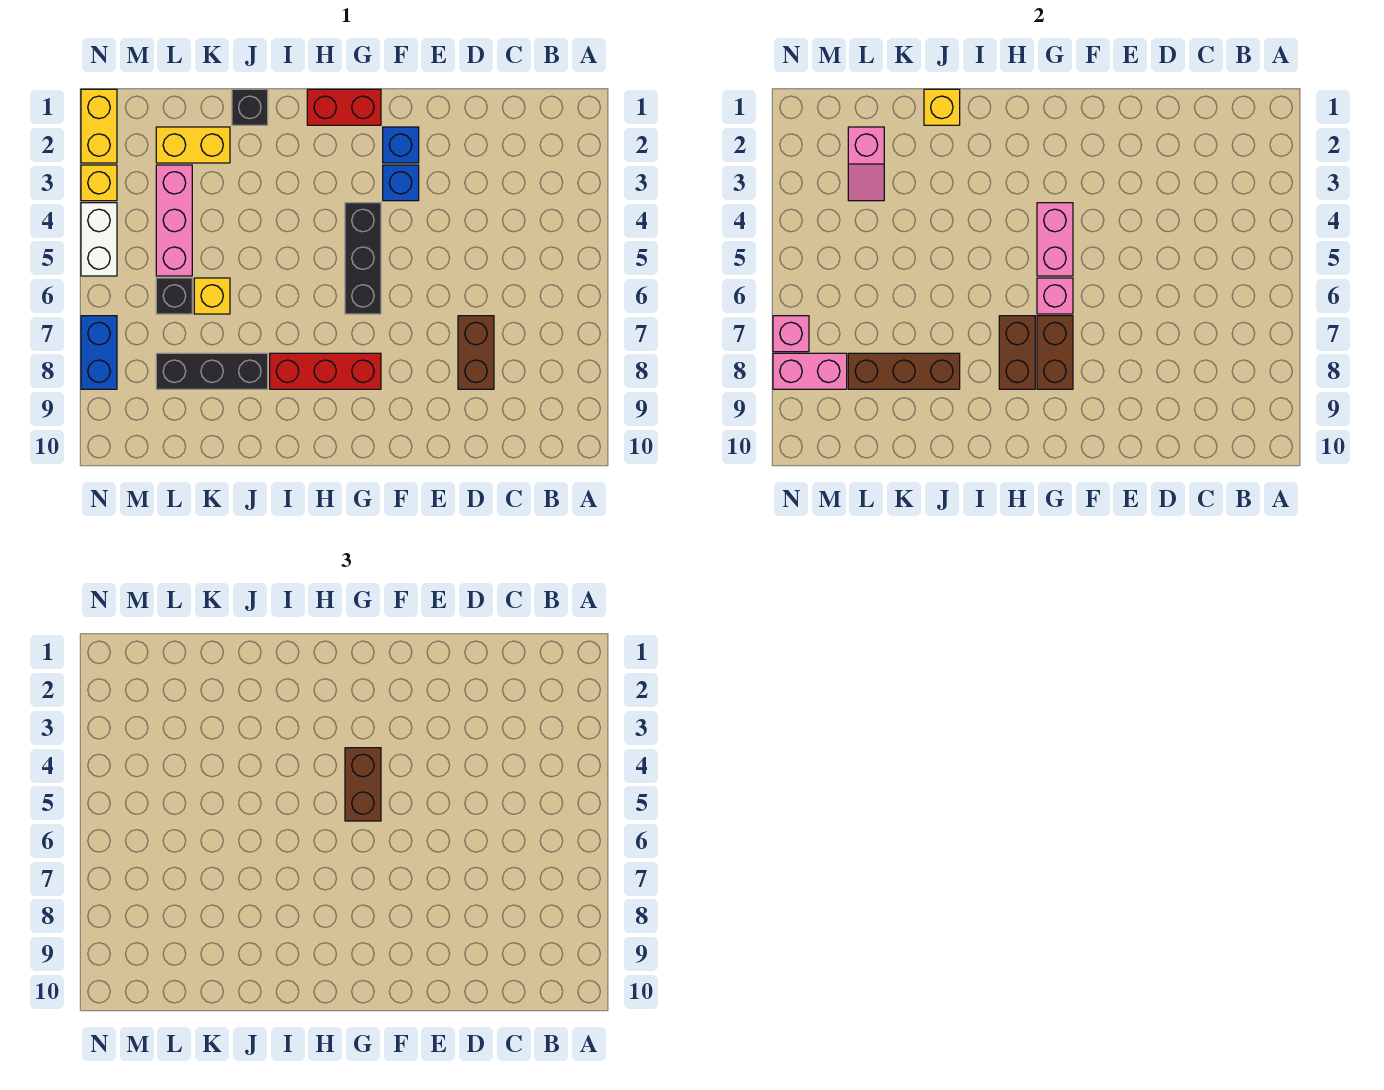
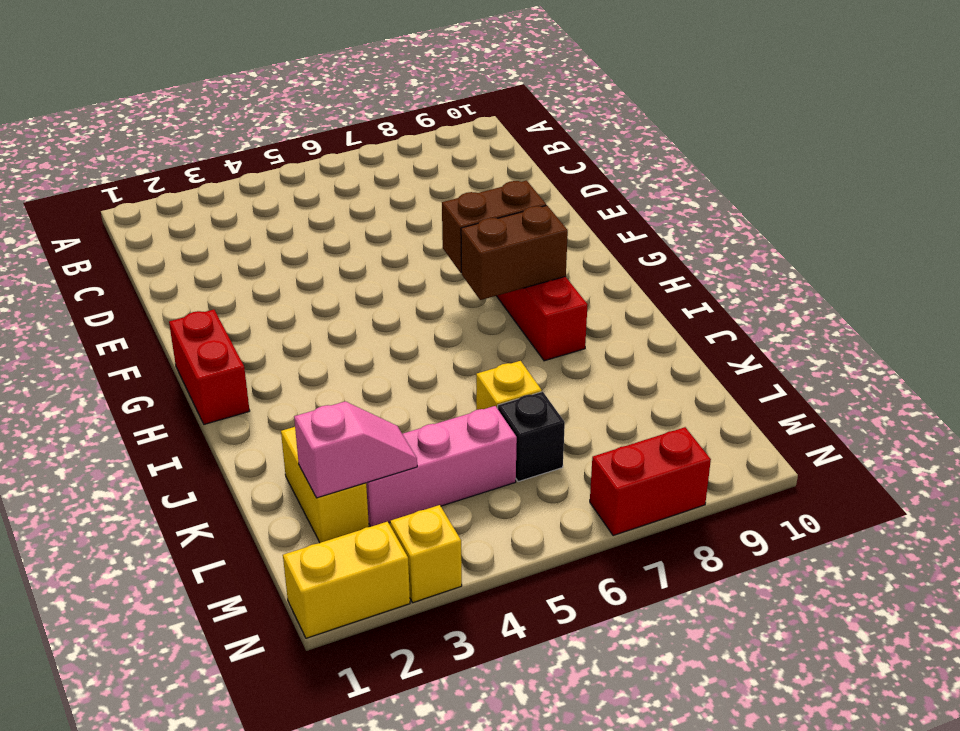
red 1x2 brick [590,427,711,536] -> blue 1x2 brick [81,316,117,389]
none -> brown 1x2 brick [458,316,494,389]
none -> blue 1x1 brick [383,127,419,163]
none -> blue 1x1 brick [383,165,419,201]

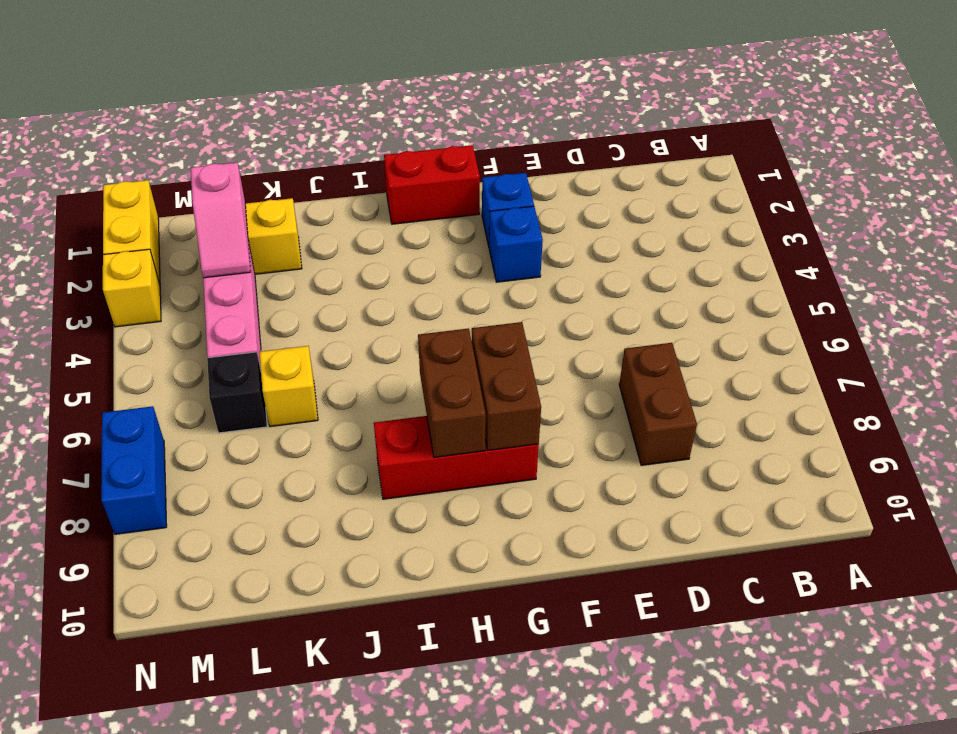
none -> black 1x3 brick [345,203,381,314]
none -> black 1x1 brick [232,89,268,125]
none -> black 1x3 brick [156,353,268,389]

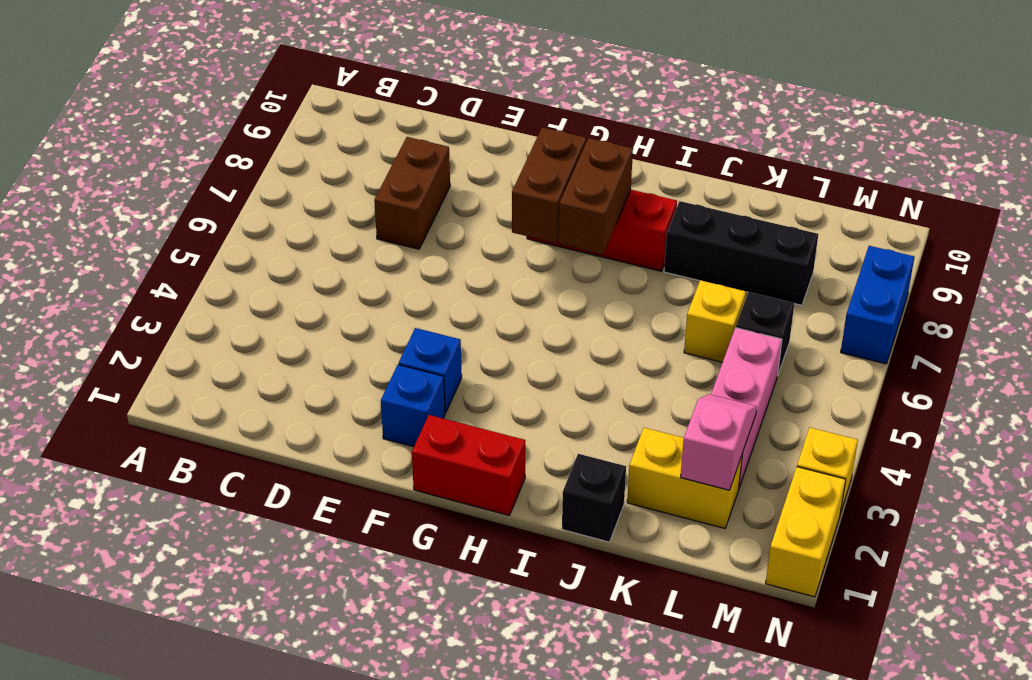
none -> black 1x3 brick [345,203,381,314]
none -> white 1x2 brick [81,203,117,276]
none -> pink 1x2 brick [1037,203,1073,276]

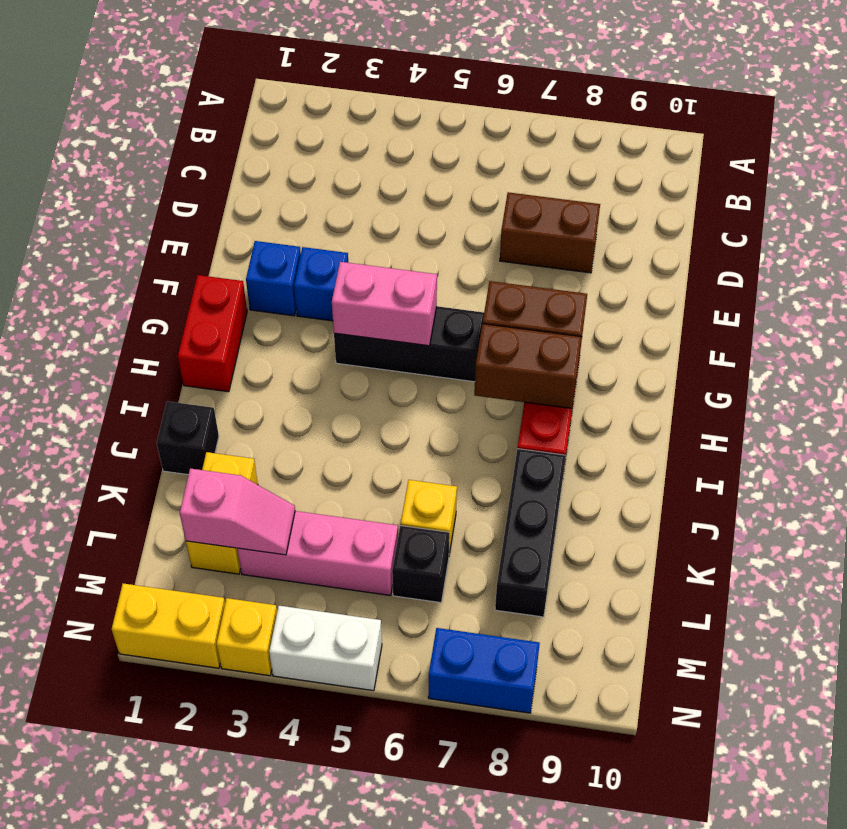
none -> pink 1x1 brick [1037,278,1073,314]
none -> yellow 1x1 brick [924,89,960,125]
none -> brown 1x3 brick [848,353,960,389]

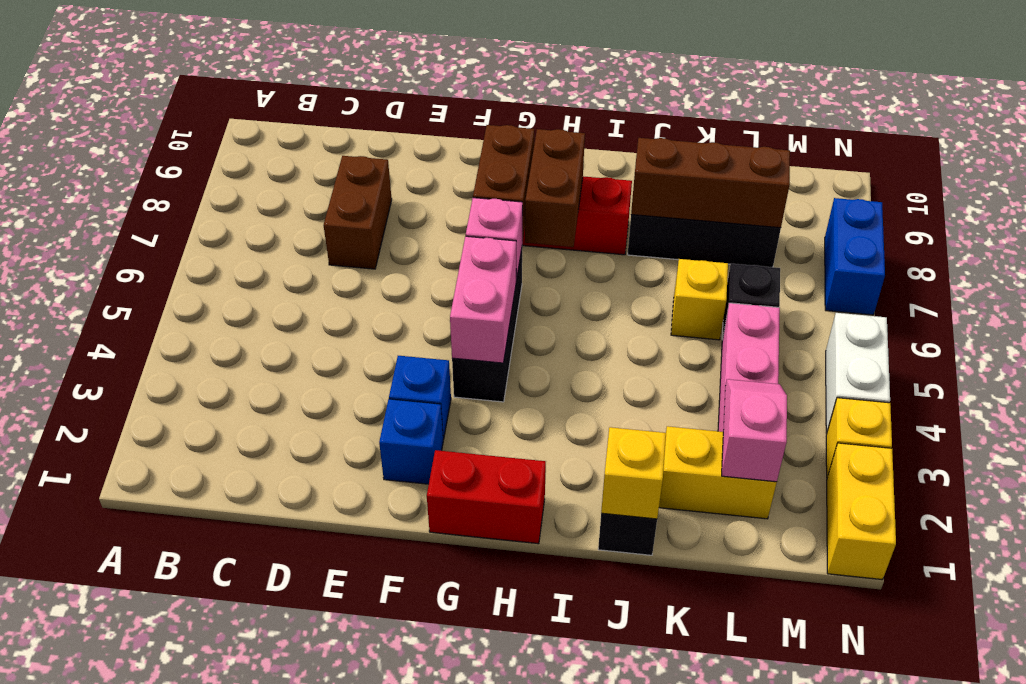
none -> pink 1x2 brick [773,353,847,389]
none -> pink 1x1 brick [773,316,809,352]
none -> brown 1x2 brick [345,748,381,821]

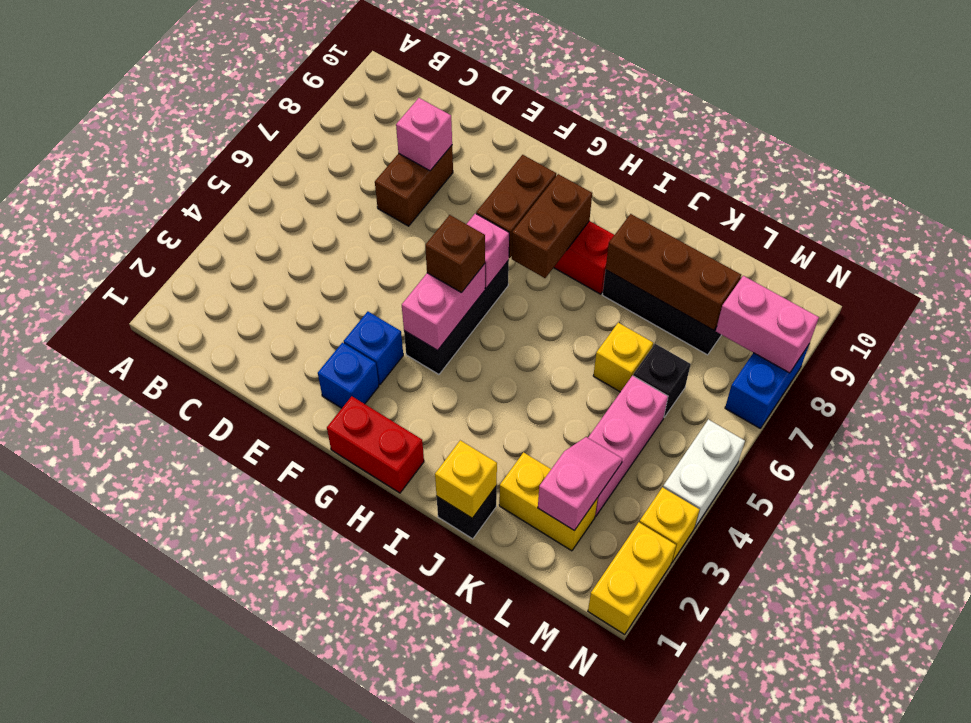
pink 1x1 brick [396,98,452,171] -> pink 1x1 brick moved to [773,316,809,352]
brown 1x1 brick [425,215,485,293] -> brown 1x2 brick [345,748,381,821]

